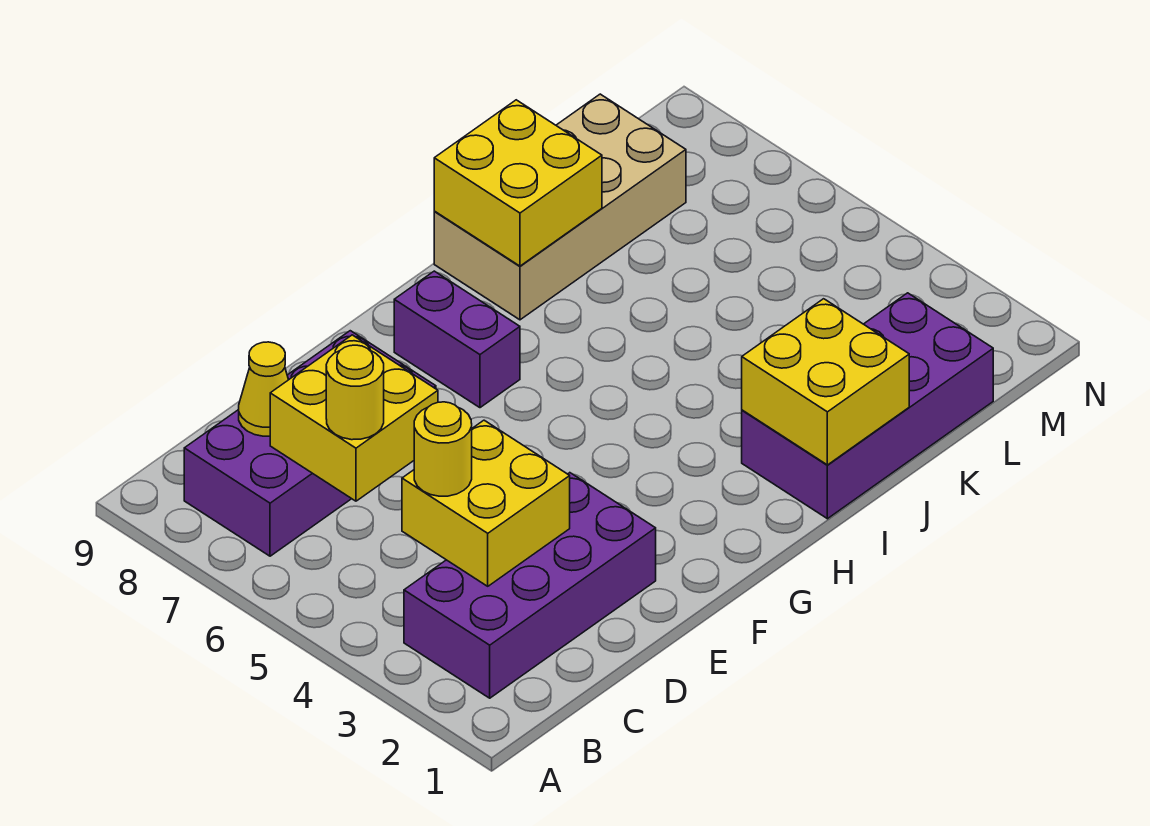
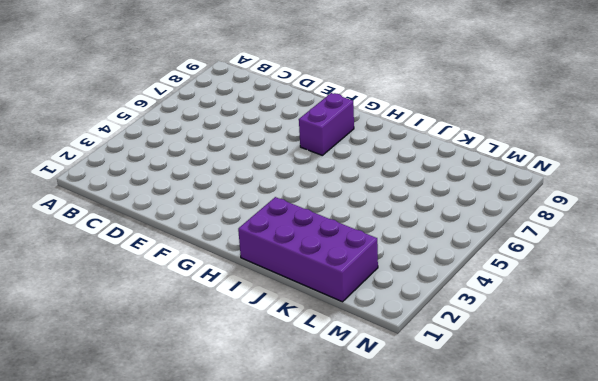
none -> purple 2x4 brick [404,473,656,698]
none -> purple 2x4 brick [184,331,436,556]
none -> tan 2x4 brick [434,94,686,320]

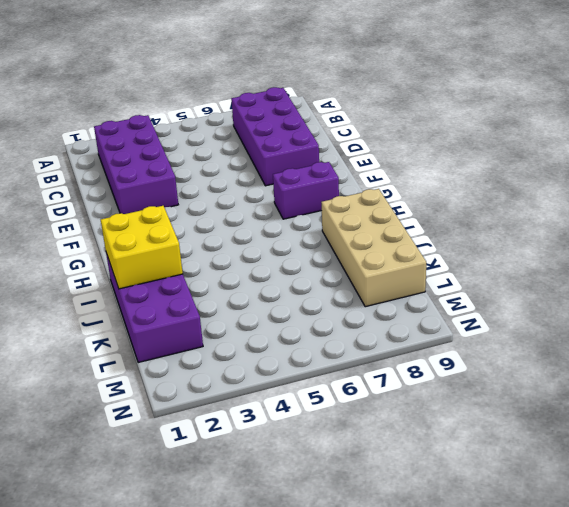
none -> yellow 2x2 brick [402,420,570,586]
none -> yellow 2x2 brick [270,335,438,501]
none -> yellow 1x1 cone [239,342,288,436]

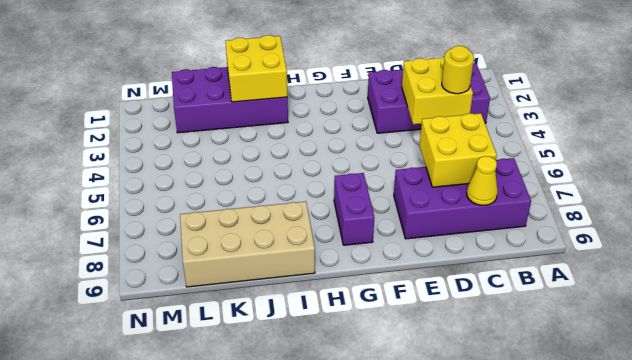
none -> yellow 2x2 brick [434,100,602,266]
none -> yellow 1x1 round brick [326,345,384,440]

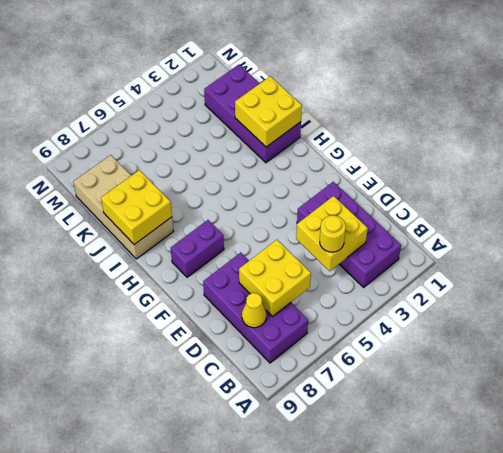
none -> yellow 1x1 round brick [326,345,384,440]

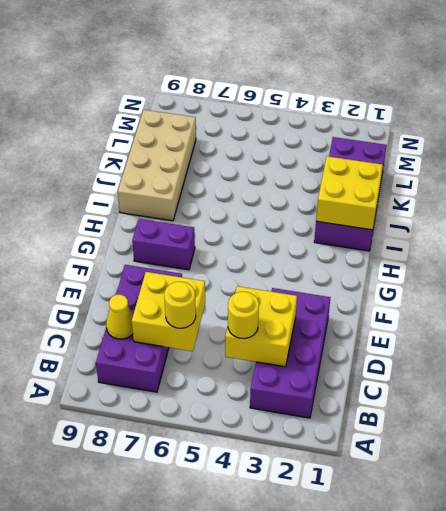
none -> yellow 2x2 brick [434,100,602,266]

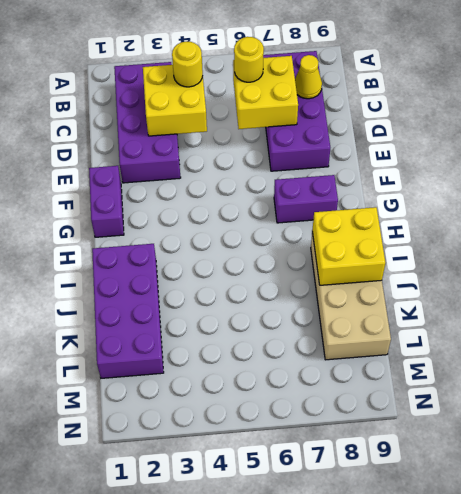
purple 1x2 brick [89,166,124,237] -> none
none -> yellow 2x2 brick [742,299,909,465]

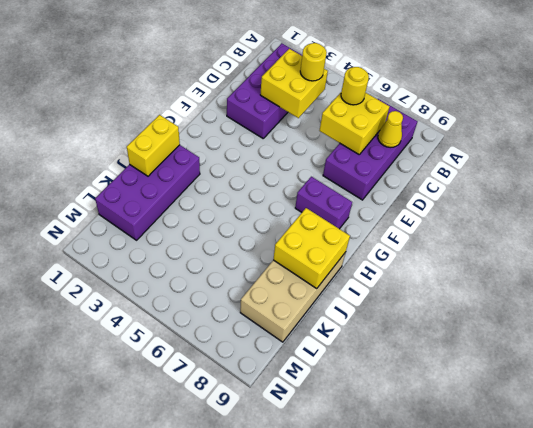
yellow 1x2 brick [127,115,180,176] -> yellow 2x2 brick [742,299,909,465]

